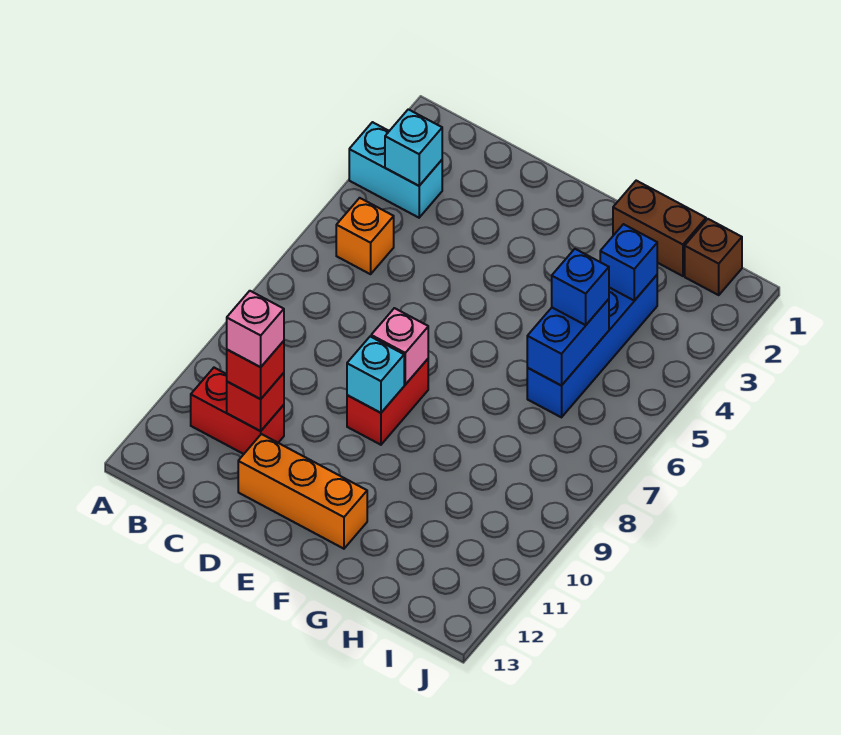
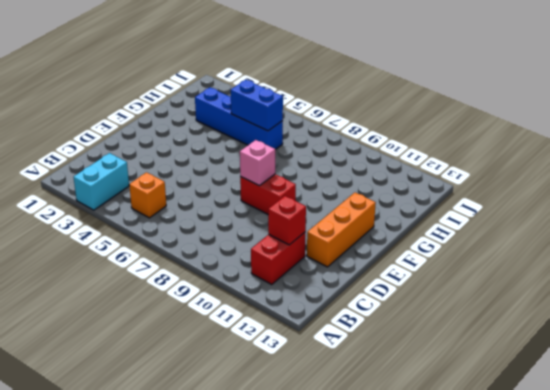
none -> brown 1x2 brick [613,181,706,276]
none -> brown 1x1 brick [685,219,742,295]
none -> cyan 1x1 brick [385,109,442,186]

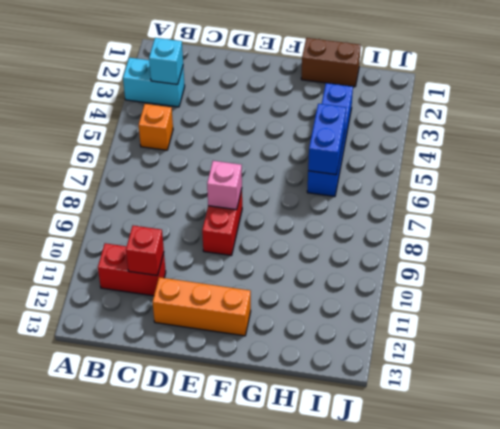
none -> brown 1x1 brick [685,219,742,295]
none -> cyan 1x1 brick [347,336,404,413]
none -> blue 1x1 brick [600,224,657,301]

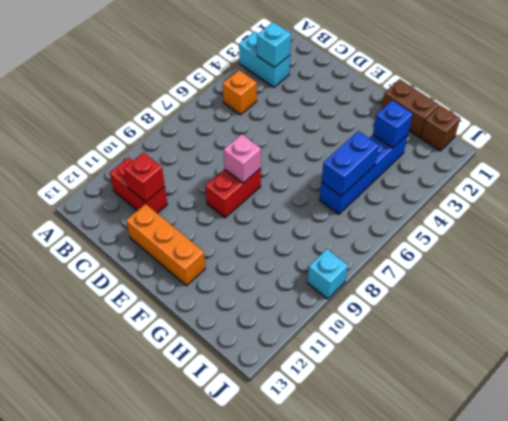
cyan 1x1 brick [307,249,348,299] -> cyan 1x1 brick moved to [347,336,404,413]
none -> red 1x1 brick [227,341,284,399]
none -> blue 1x1 brick [552,249,609,325]
none -> pink 1x1 brick [227,291,284,367]

